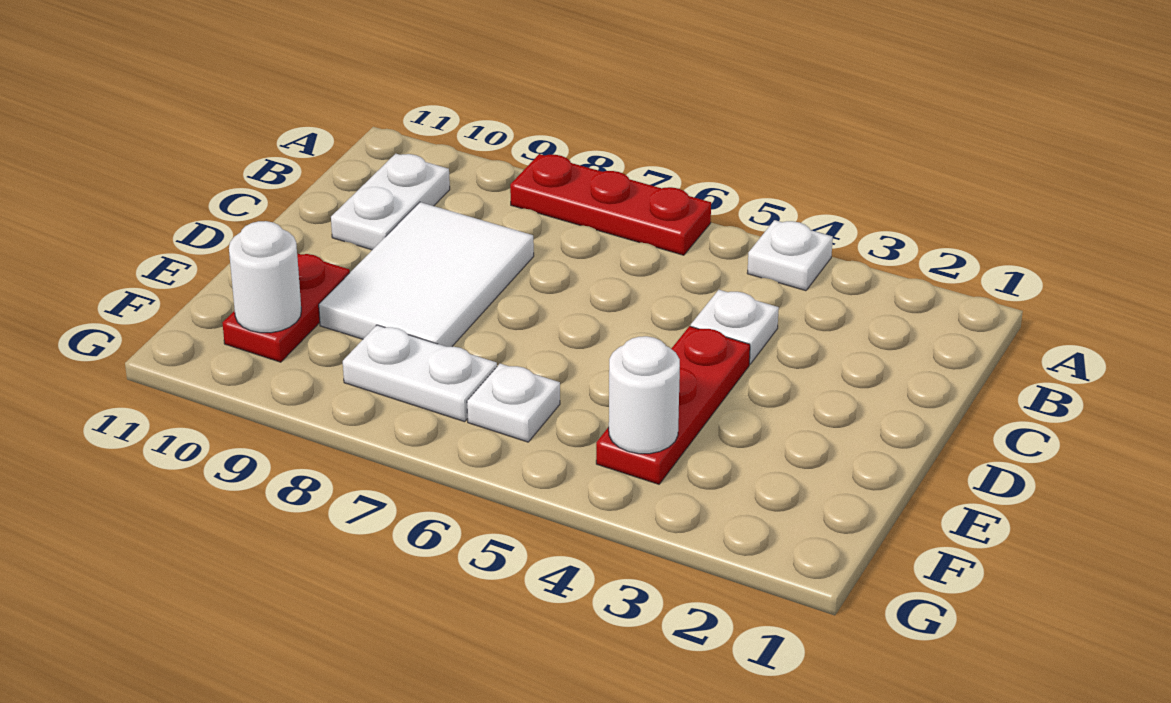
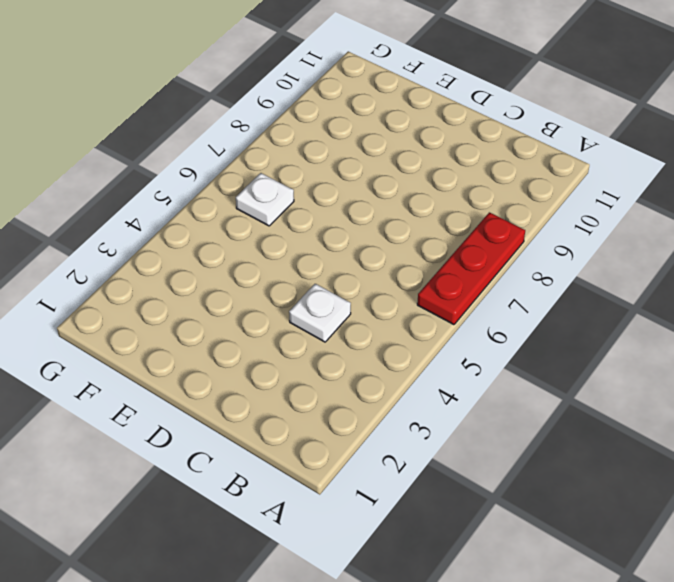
none -> white 1x1 plate [747,220,833,291]
none -> white 1x2 plate [331,154,450,250]

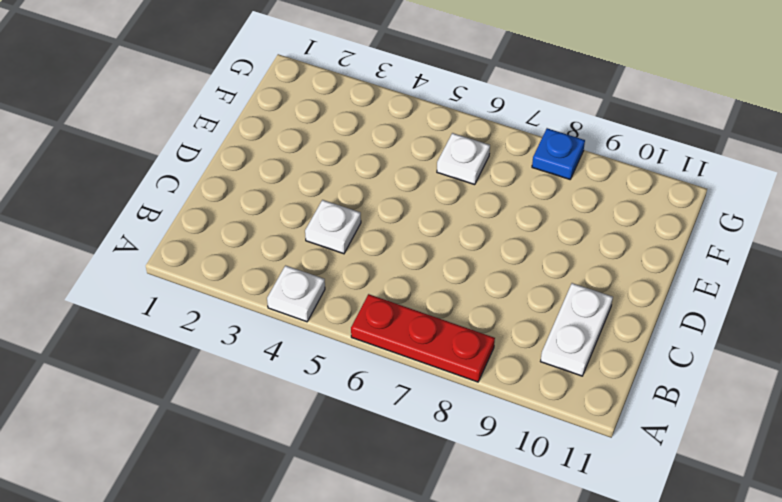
blue 1x1 plate [532,128,585,179] -> none
none -> white 2x3 tile [319,202,534,347]
none -> red 1x3 plate [596,326,750,484]

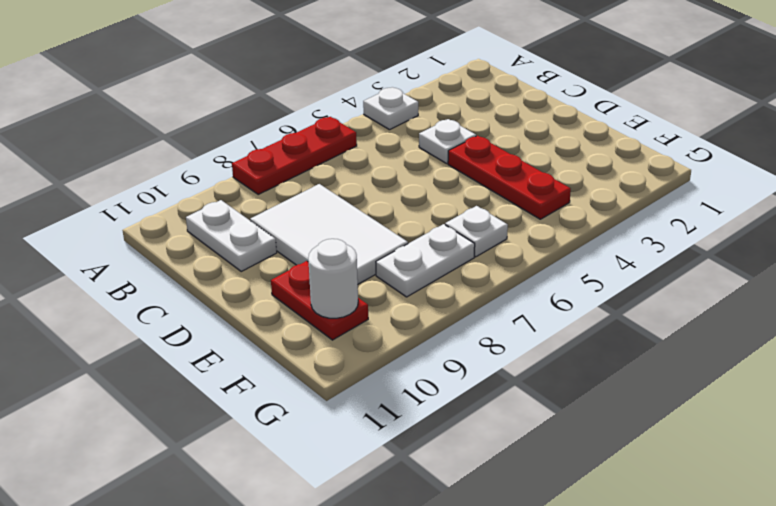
none -> white 1x1 round brick [609,336,680,454]

